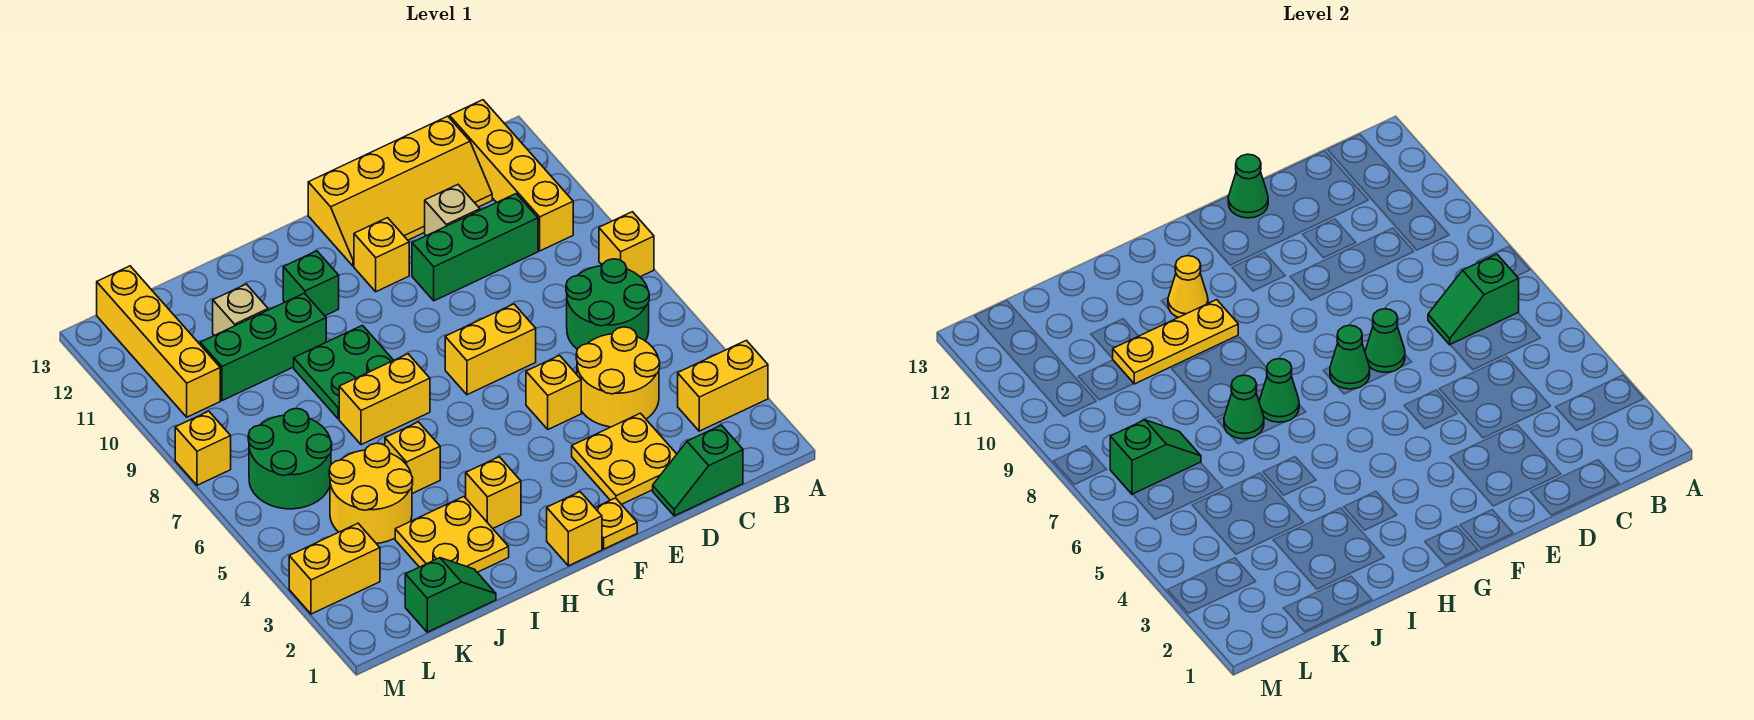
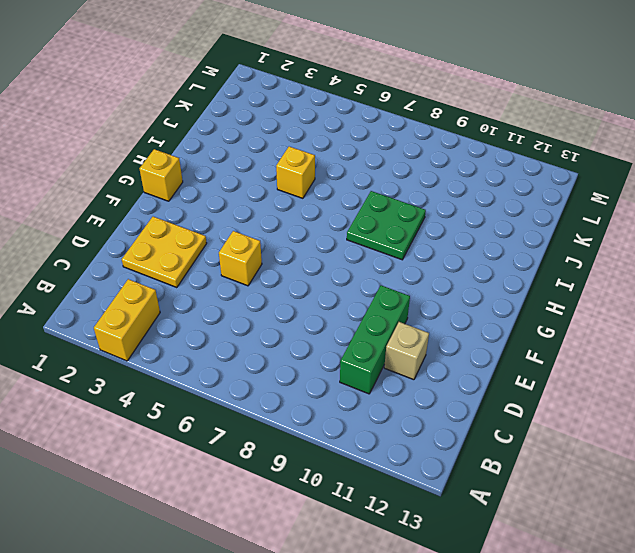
none -> yellow 1x1 brick [599,212,654,277]
none -> green 2x2 round brick [566,259,649,349]
none -> yellow 1x4 brick [450,100,573,251]
none -> green 1x2 slope [653,425,743,516]

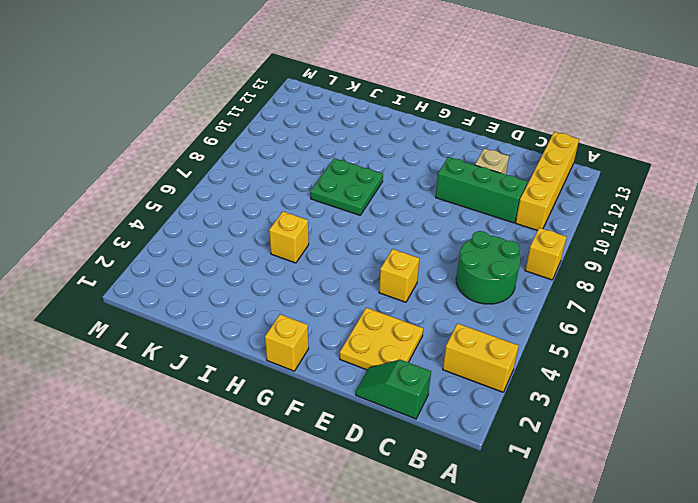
none -> yellow 2x2 round brick [576,327,660,427]
none -> yellow 2x4 slope [308,116,492,266]
none -> yellow 1x2 brick [445,304,536,395]
none -> yellow 1x1 plate [595,498,637,549]

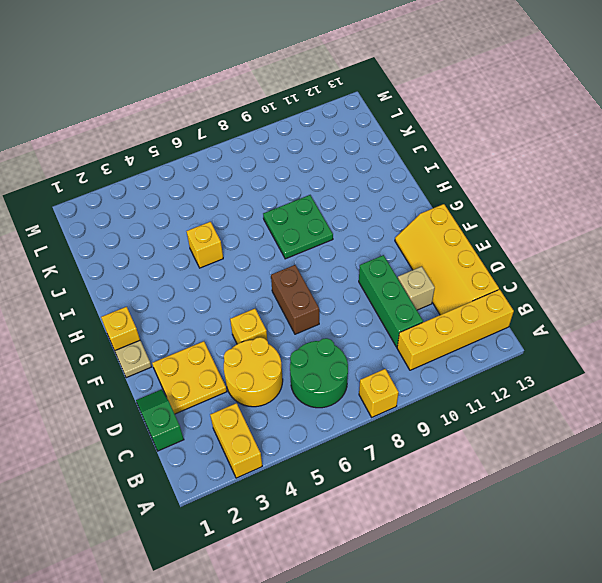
brown 1x2 brick [271,265,319,334] -> yellow 1x2 brick [445,304,536,395]
tan 1x1 plate [115,340,152,378] -> yellow 1x1 plate [595,498,637,549]
none -> yellow 1x1 brick [354,218,409,292]
none -> yellow 1x1 brick [466,457,521,528]
none -> yellow 1x2 brick [339,354,430,445]
none -> green 1x1 brick [283,251,339,316]

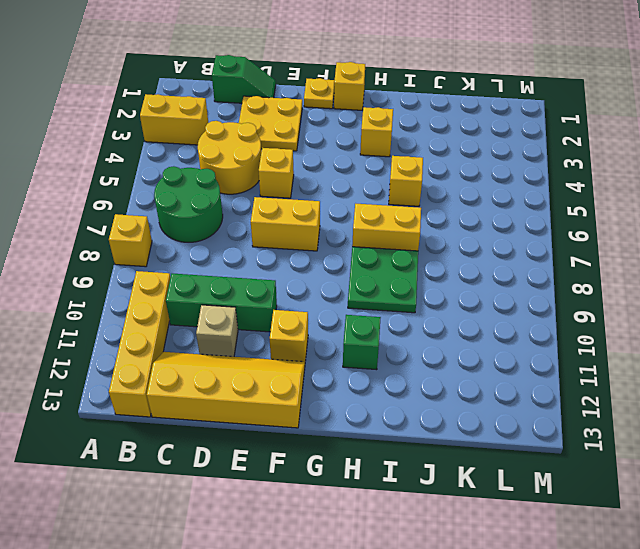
none -> yellow 2x2 plate [395,497,509,572]
none -> green 1x3 brick [200,293,326,401]
none -> green 1x2 slope [405,558,496,632]
none -> yellow 2x2 round brick [329,443,413,544]

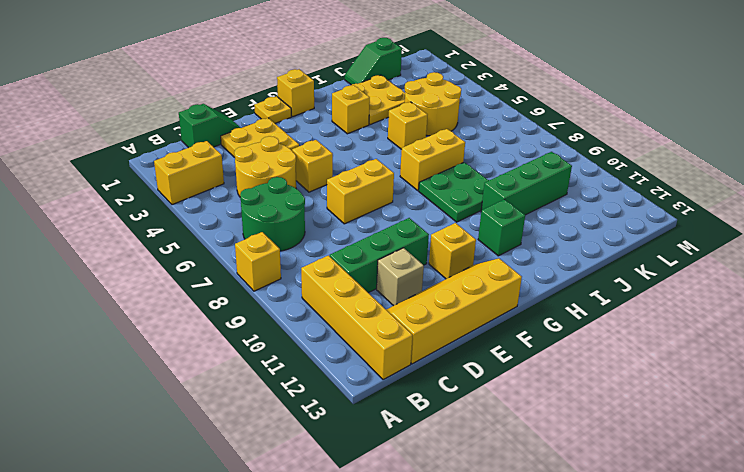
none -> tan 1x1 brick [213,284,268,336]
none -> green 2x2 round brick [248,409,332,509]
none -> yellow 1x2 brick [289,523,380,614]
none -> yellow 1x4 brick [97,266,220,417]

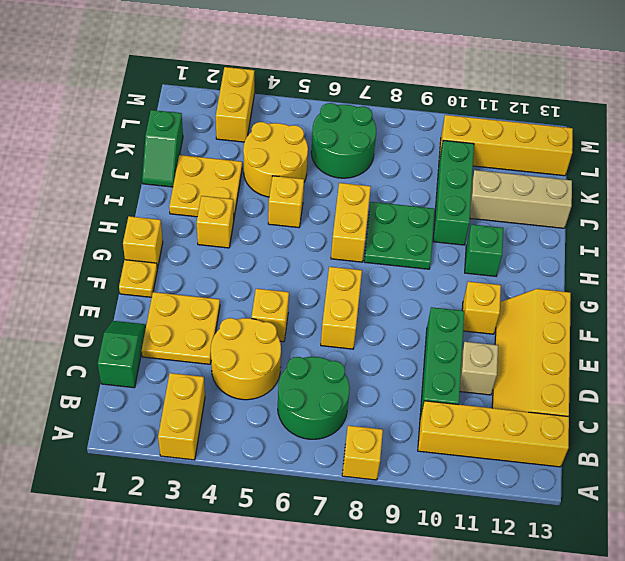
tan 1x3 brick [470,170,572,228] -> tan 1x1 brick [213,284,268,336]
none -> yellow 1x1 brick [175,411,231,485]
none -> green 1x2 slope [1428,254,1519,345]
none -> green 1x1 cone [1365,309,1405,372]
none -> green 1x1 cone [1228,154,1268,218]

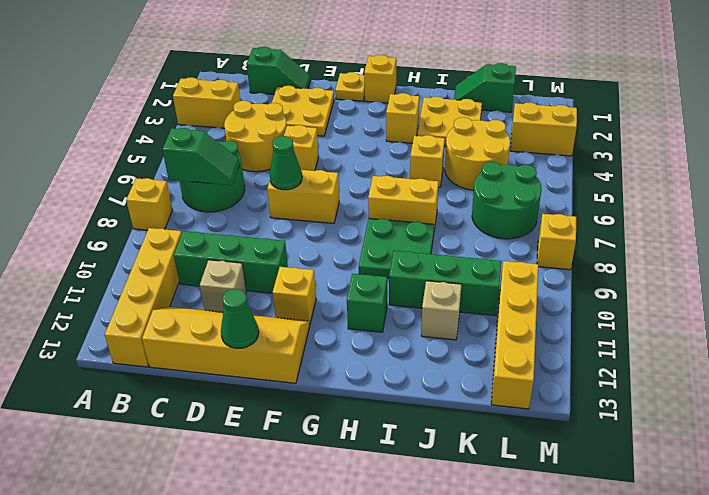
none -> green 1x1 cone [1330,325,1370,389]
none -> green 1x1 cone [1259,359,1299,422]
none -> yellow 1x3 plate [1113,300,1238,384]
none -> yellow 1x1 cone [1168,256,1208,317]

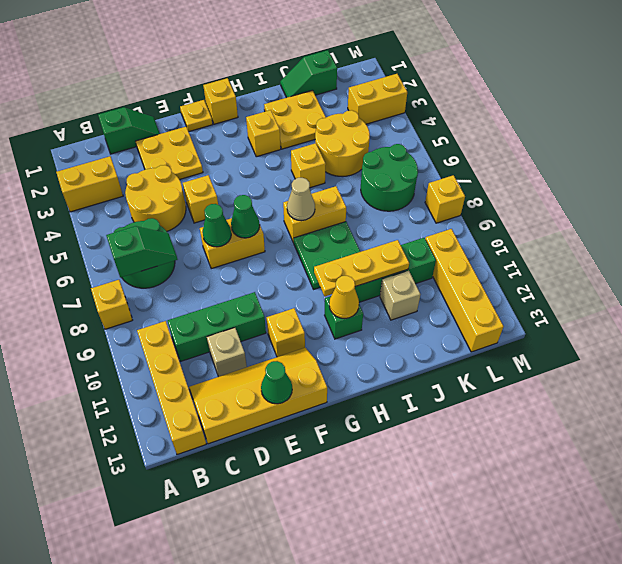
tan 1x1 cone [287,178,315,221] -> green 1x1 cone [1259,359,1299,422]
none -> green 1x1 cone [1224,375,1264,439]
none -> green 1x2 slope [1110,420,1201,495]

